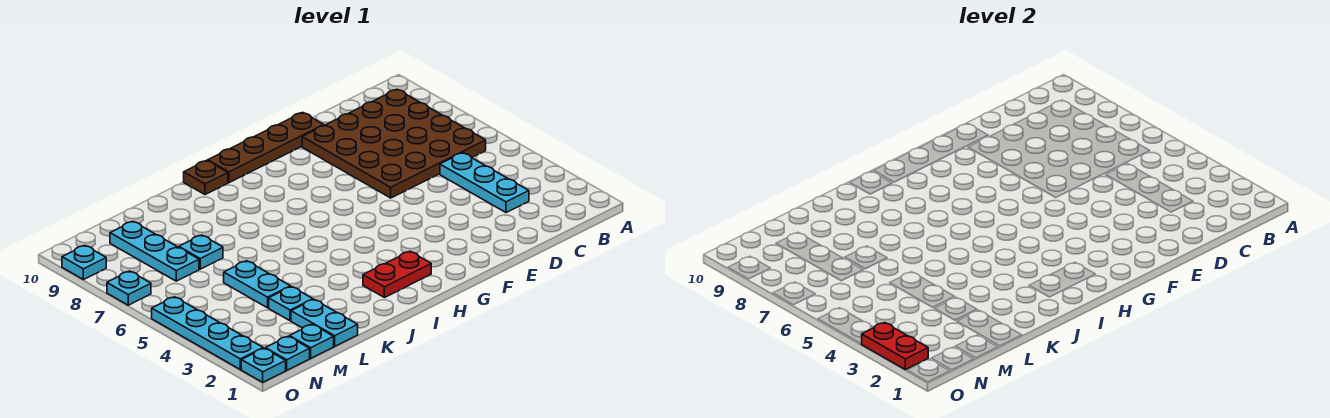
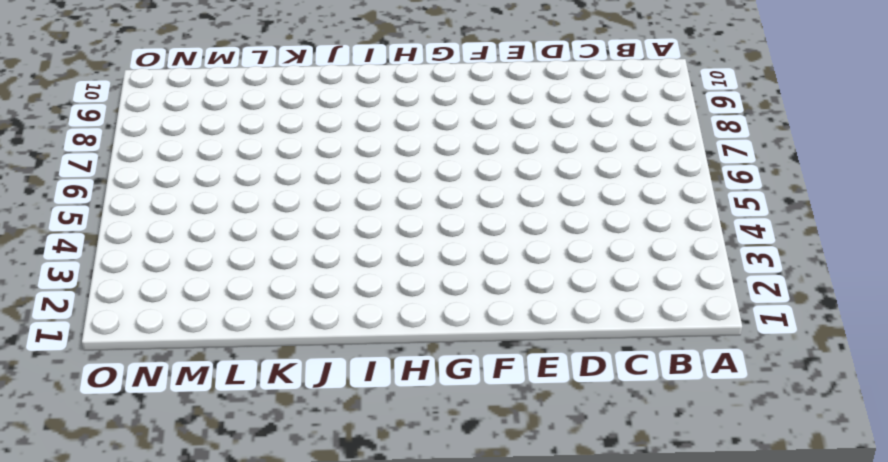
none -> brown 4x4 plate [302,89,486,198]
none -> cyan 1x3 plate [440,153,529,213]
none -> brown 1x4 plate [208,112,324,183]

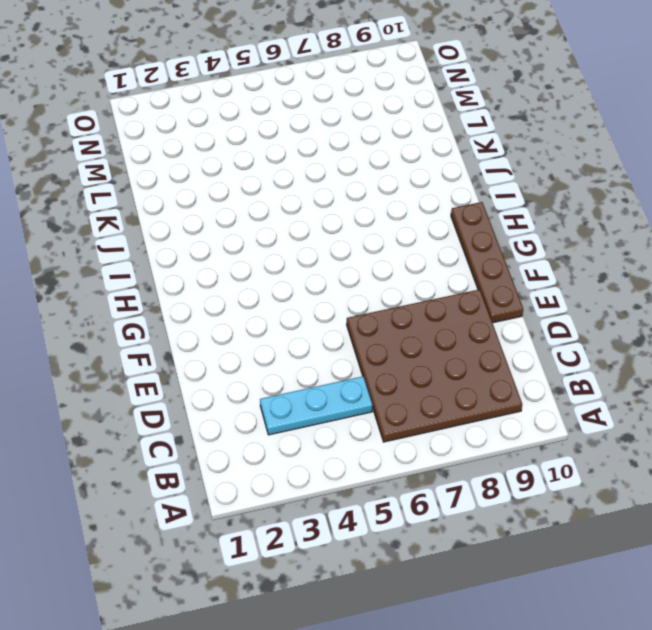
none -> red 1x2 plate [363,251,431,298]
none -> brown 1x1 plate [184,160,228,195]
none -> cyan 1x2 plate [291,299,358,346]

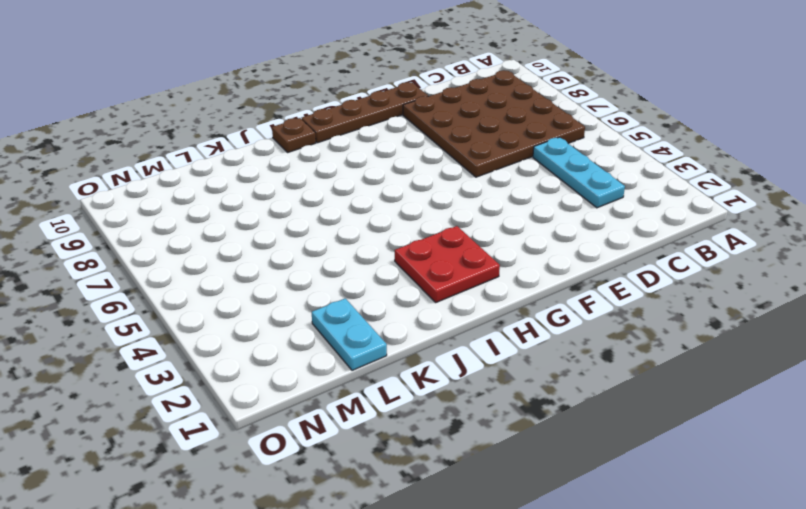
red 2x2 plate [395,226,500,302] -> red 1x2 plate [363,251,431,298]
none -> cyan 1x1 plate [269,287,313,321]
none -> cyan 1x2 plate [224,261,290,308]
none -> cyan 1x1 plate [179,235,223,269]

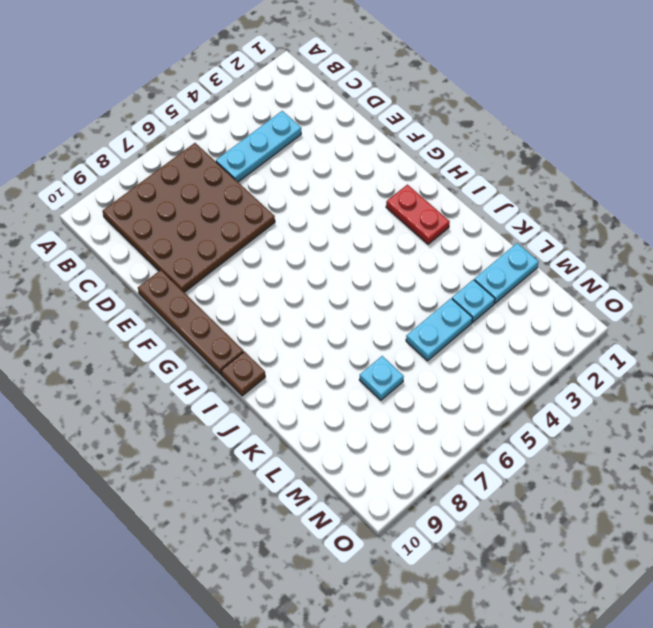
none -> cyan 1x1 plate [289,324,334,358]
none -> cyan 1x3 plate [110,221,199,281]
none -> cyan 1x1 plate [265,336,310,370]

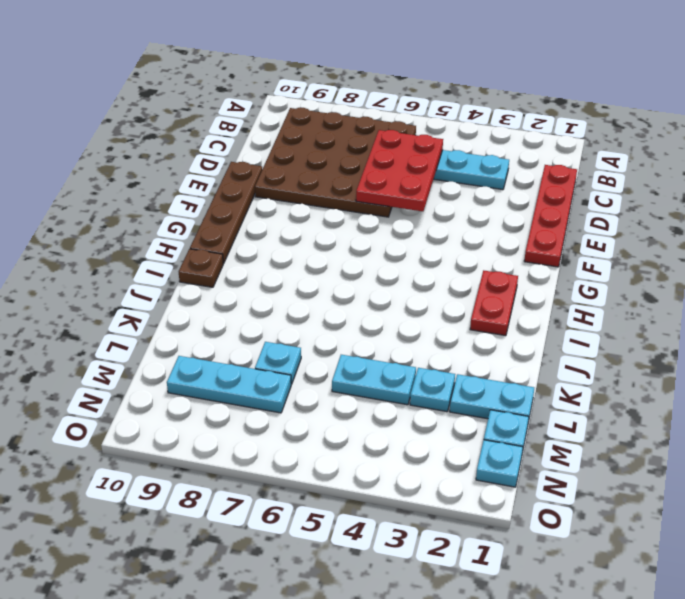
red 1x4 plate [524,165,577,267] -> none
red 2x3 plate [356,130,443,211] -> none
none -> cyan 1x1 plate [241,348,286,382]
none -> cyan 1x4 plate [152,297,263,370]
none -> cyan 1x1 plate [107,271,151,305]

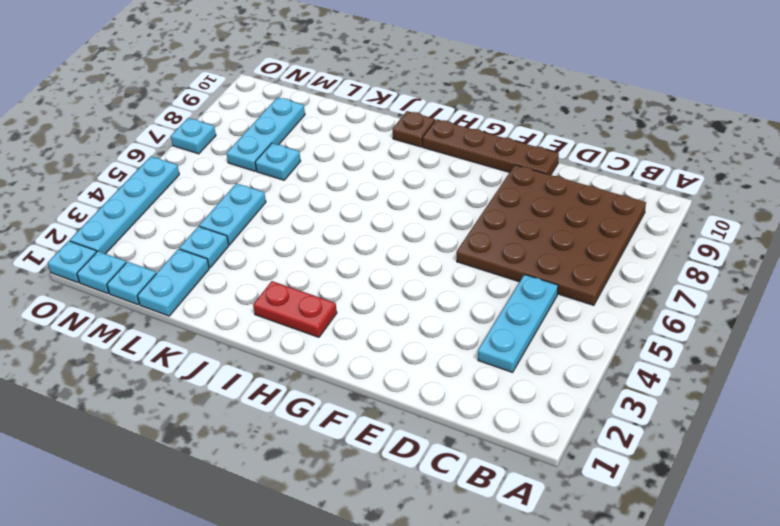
none -> cyan 1x1 plate [62,246,106,280]
none -> red 1x2 plate [862,323,928,370]

